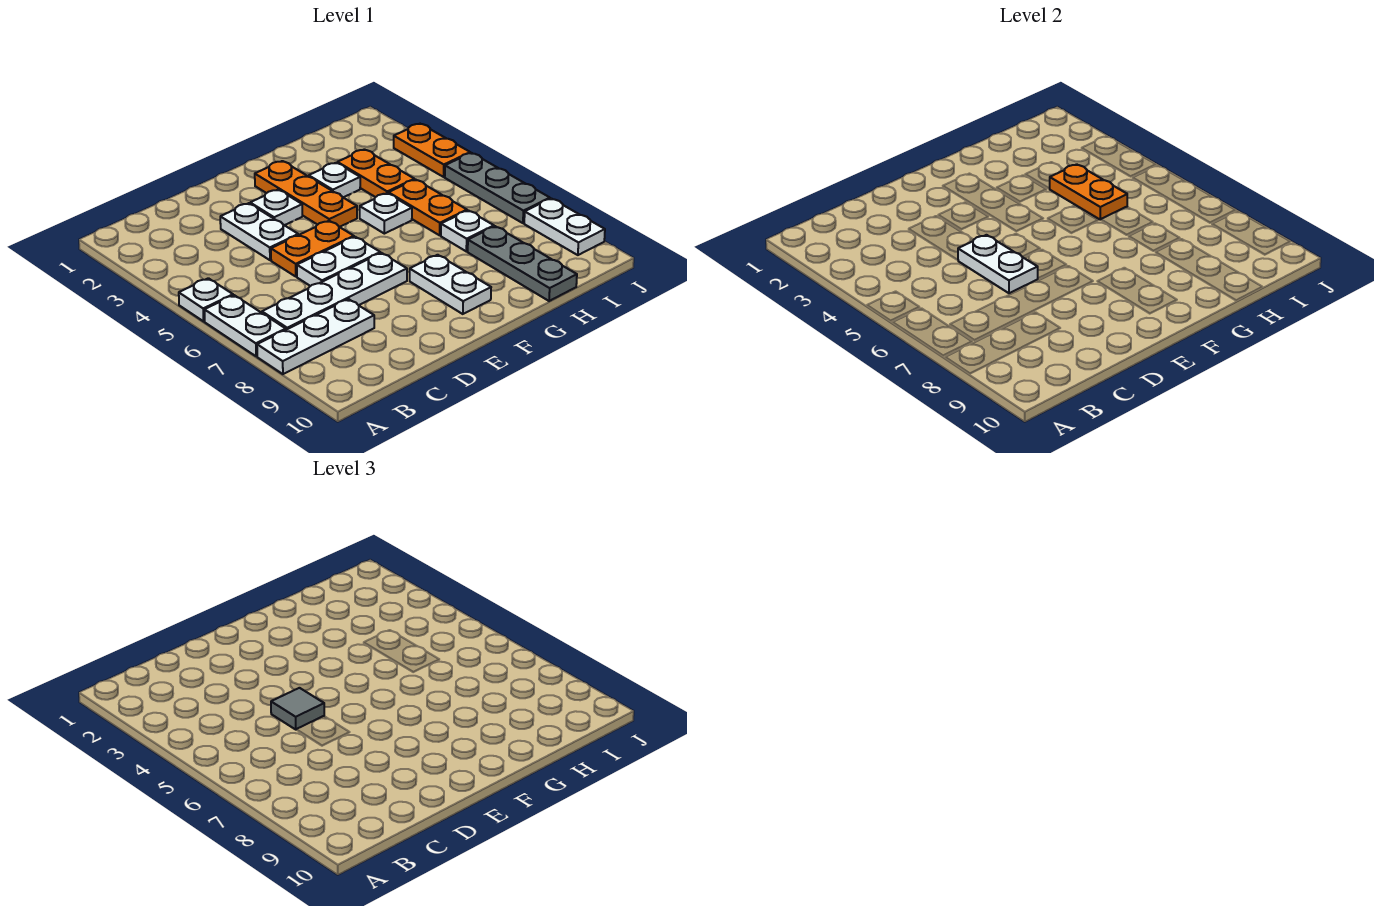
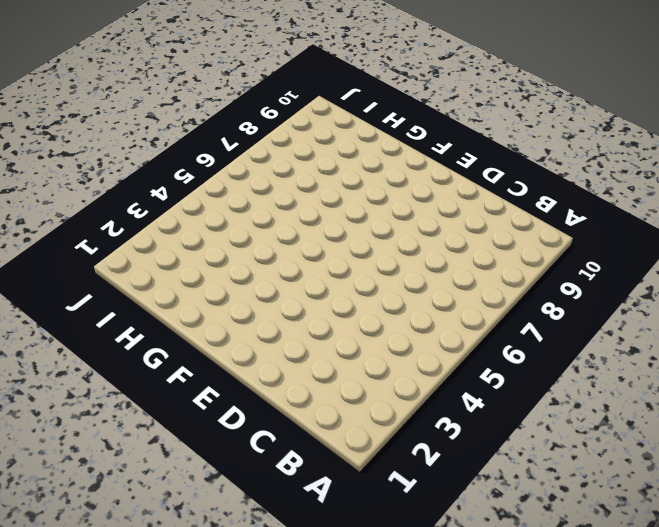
none -> white 1x1 plate [179,278,233,321]
none -> white 1x2 plate [204,295,286,356]
none -> white 1x3 plate [257,299,374,374]

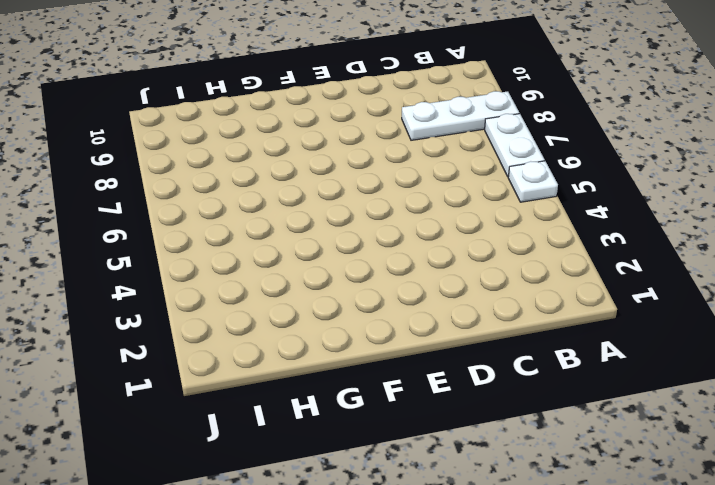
none -> white 1x4 plate [262,253,407,330]
none -> white 1x2 plate [220,203,298,260]
none -> orange 1x2 plate [271,221,354,276]

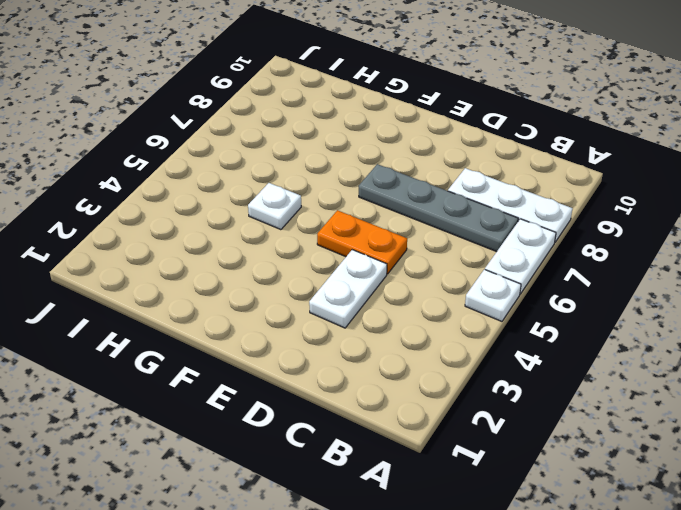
grey 1x4 plate [359,164,518,252] -> white 1x4 plate [262,253,407,330]
none -> white 1x2 plate [297,237,380,286]
none -> white 1x1 plate [250,190,302,225]
none -> orange 1x3 plate [255,161,357,227]

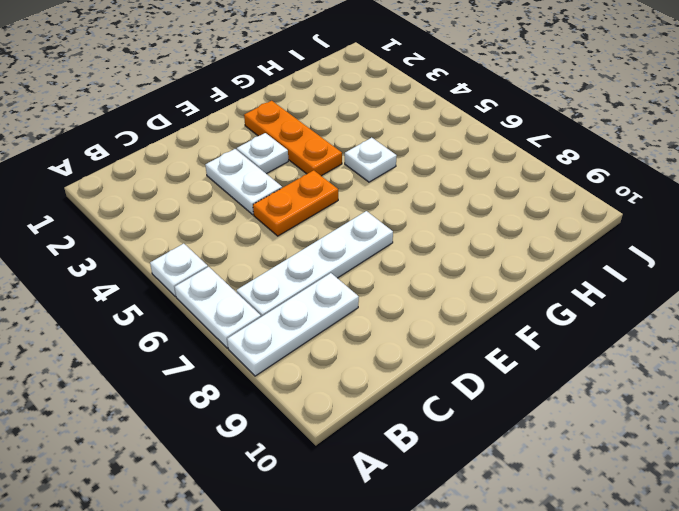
none -> white 1x2 plate [297,237,380,286]
none -> white 1x2 plate [410,255,491,314]
none -> white 1x1 plate [309,163,360,198]

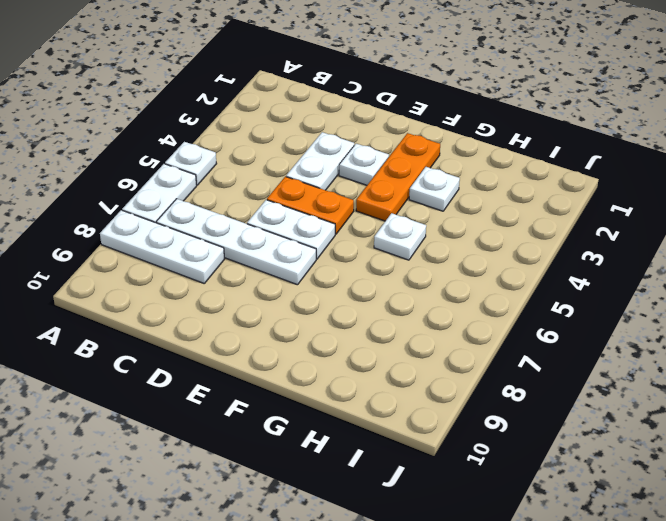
none -> white 1x2 plate [410,255,491,314]
none -> orange 1x2 plate [337,149,414,197]
none -> orange 1x2 plate [389,180,467,235]

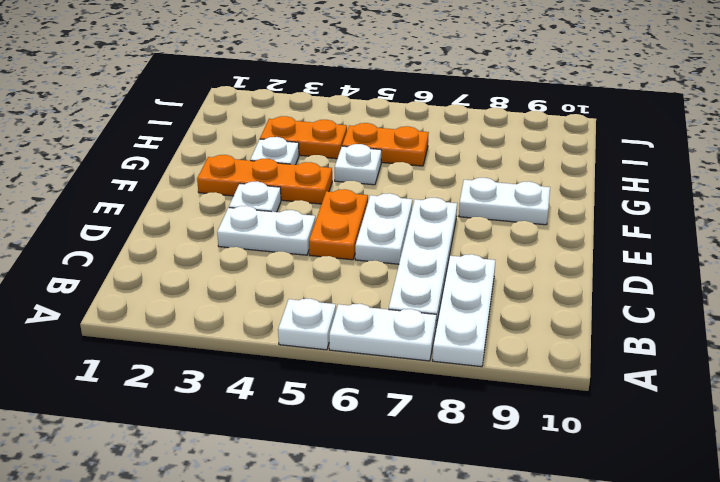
none -> white 1x1 plate [441,210,494,251]
none -> grey 1x3 plate [468,226,577,301]
none -> orange 1x2 plate [394,124,470,177]

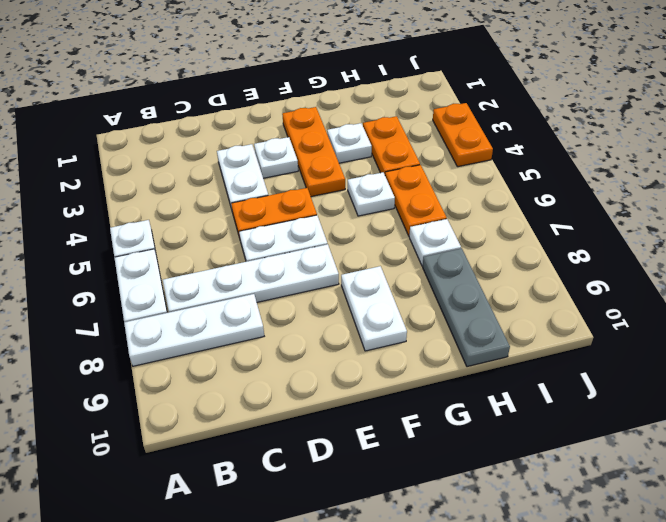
none -> grey 1x3 plate [445,153,550,223]
none -> white 1x2 plate [524,198,605,255]
none -> white 1x2 plate [958,235,1038,293]

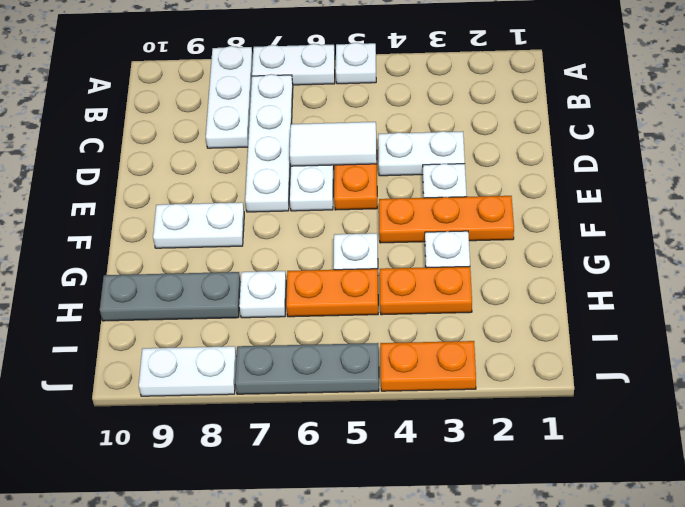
white 1x2 tile [290,122,377,166] -> white 1x2 plate [958,235,1038,293]
none -> orange 1x2 plate [1050,164,1127,219]
none -> grey 1x1 tile [271,688,324,729]

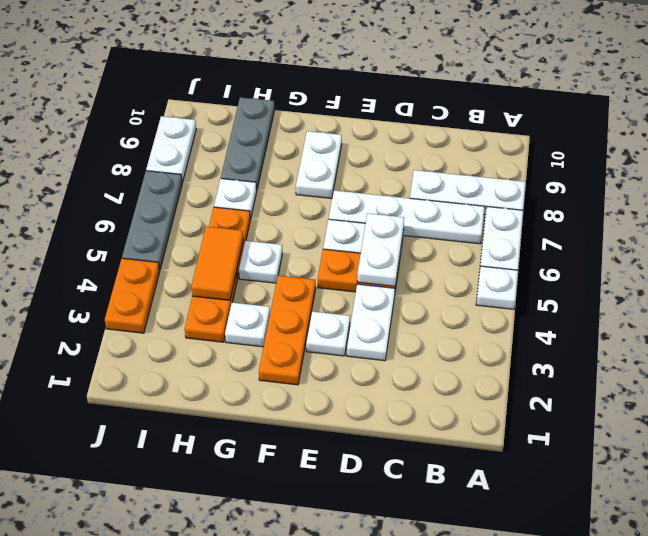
orange 1x2 tile [191,227,243,300] -> orange 1x2 plate [1050,164,1127,219]
none -> grey 1x1 tile [271,688,324,729]

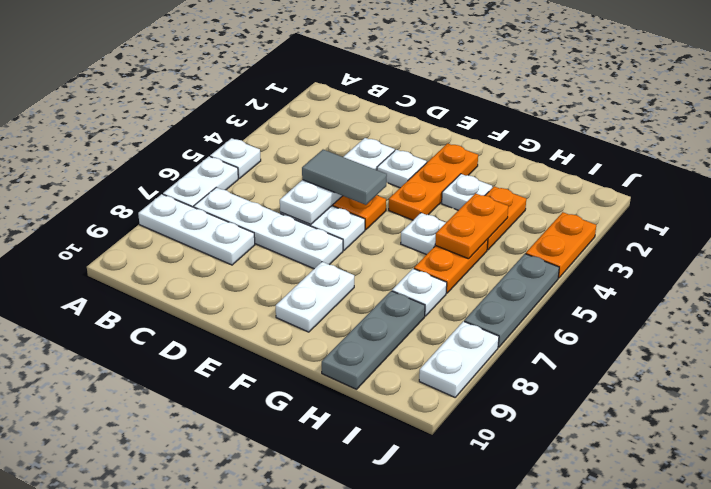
grey 1x2 tile [302,150,387,205] -> grey 1x1 tile [271,688,324,729]

